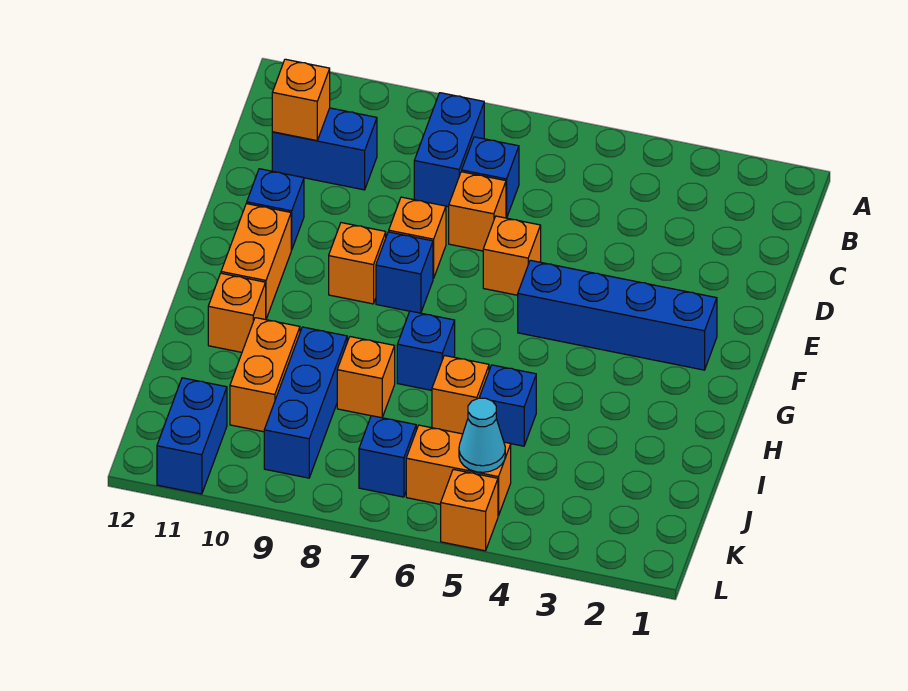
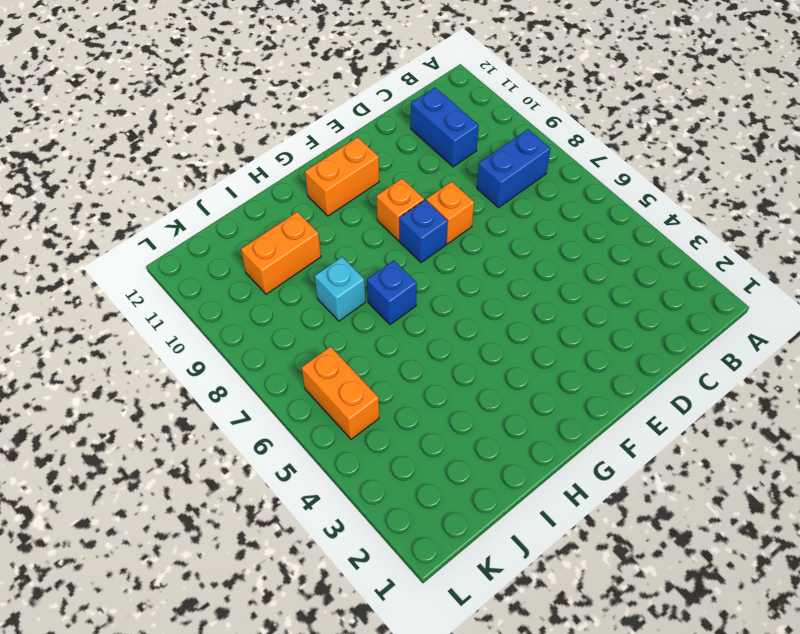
cyan 1x1 brick [315,257,365,321] -> orange 1x1 brick [337,337,395,418]
none -> blue 1x1 brick [462,137,519,218]
none -> orange 1x1 brick [449,172,506,251]
none -> orange 1x1 brick [483,216,541,295]

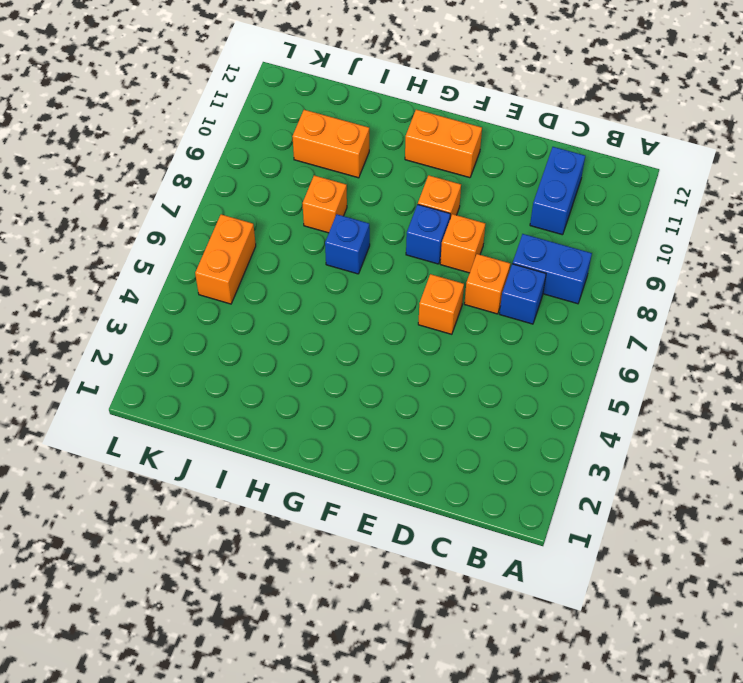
none -> blue 1x1 brick [247,169,304,250]
none -> blue 1x4 brick [518,260,717,370]
none -> orange 1x1 brick [208,273,266,352]

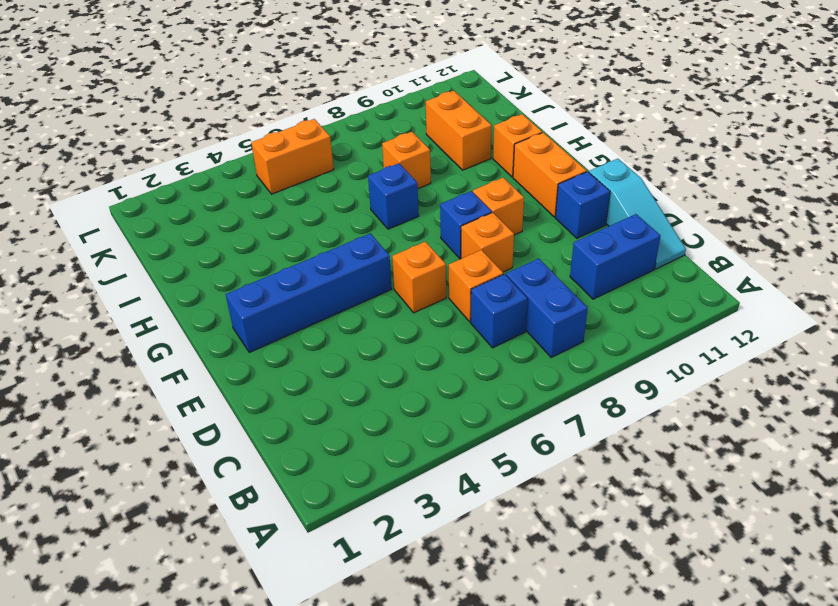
cyan 1x3 slope [589,159,686,269] -> none
none -> blue 1x1 brick [479,365,536,446]
none -> orange 1x1 brick [432,355,489,434]
none -> blue 1x3 brick [264,327,347,478]

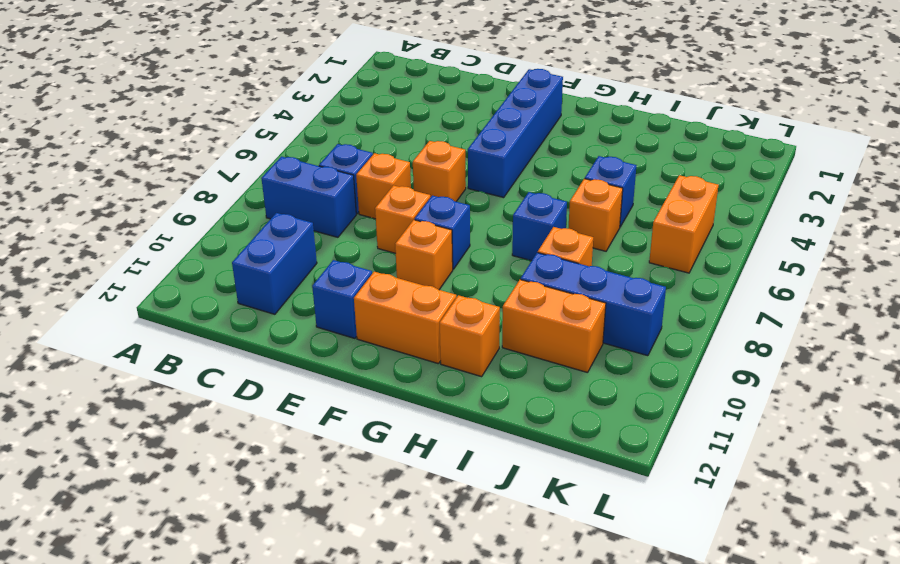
none -> blue 1x1 brick [359,416,416,497]
none -> blue 1x2 brick [157,378,227,494]
none -> orange 1x1 brick [441,469,498,551]

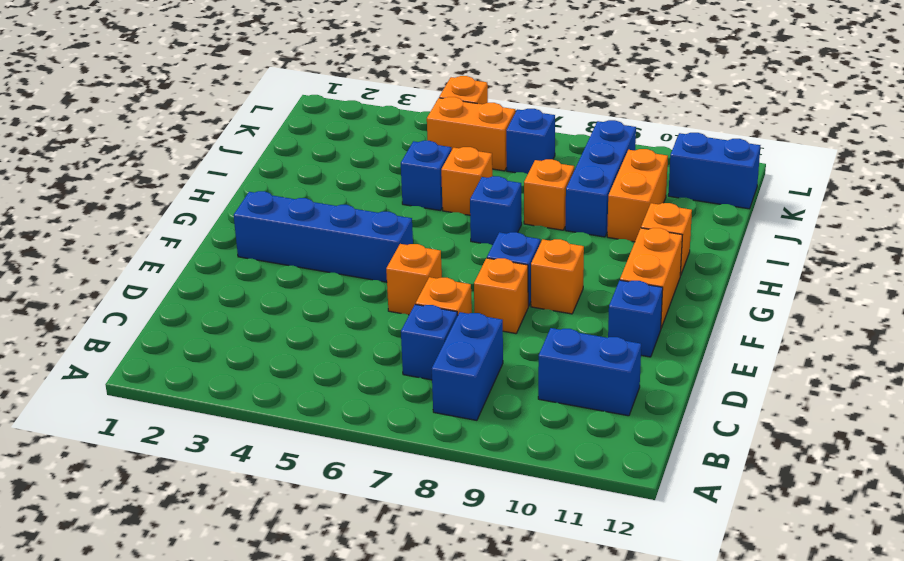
blue 1x2 brick [668,133,760,209] -> blue 1x2 brick turned to [157,378,227,494]
none -> orange 1x1 brick [272,59,330,141]
none -> cyan 1x1 cone [459,398,505,472]

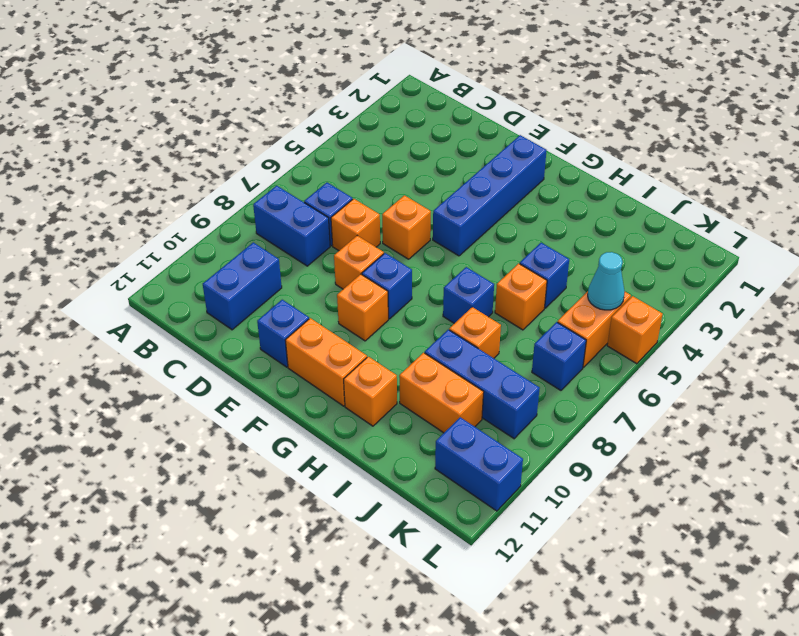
none -> orange 1x1 brick [272,59,330,141]

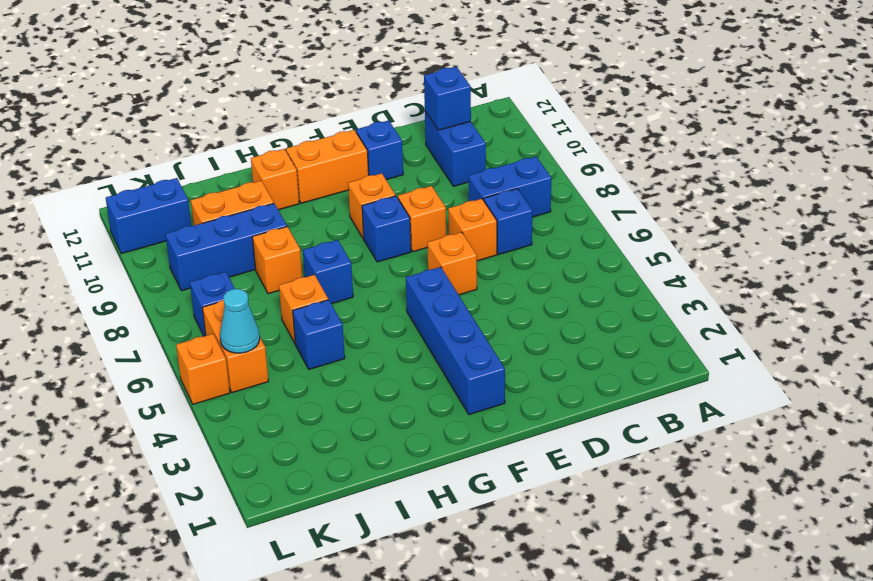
blue 1x1 brick [424,67,471,130] -> orange 1x1 brick [272,59,330,141]

